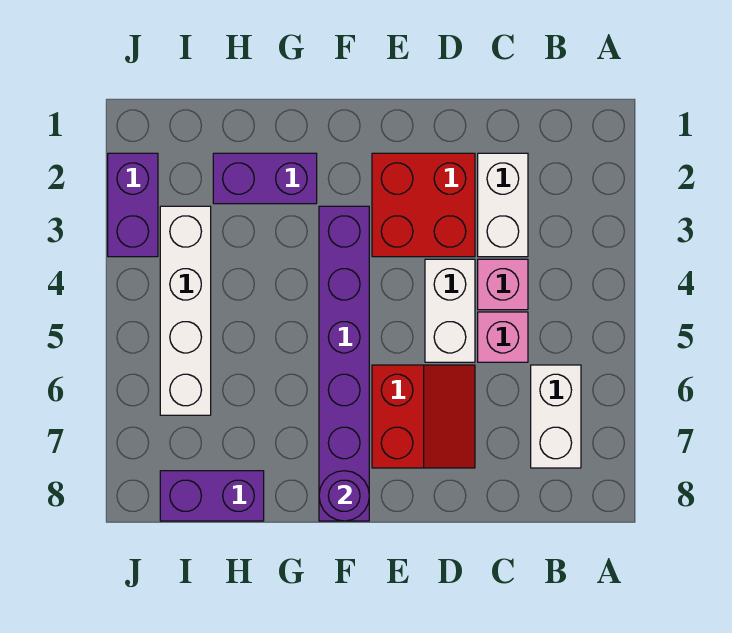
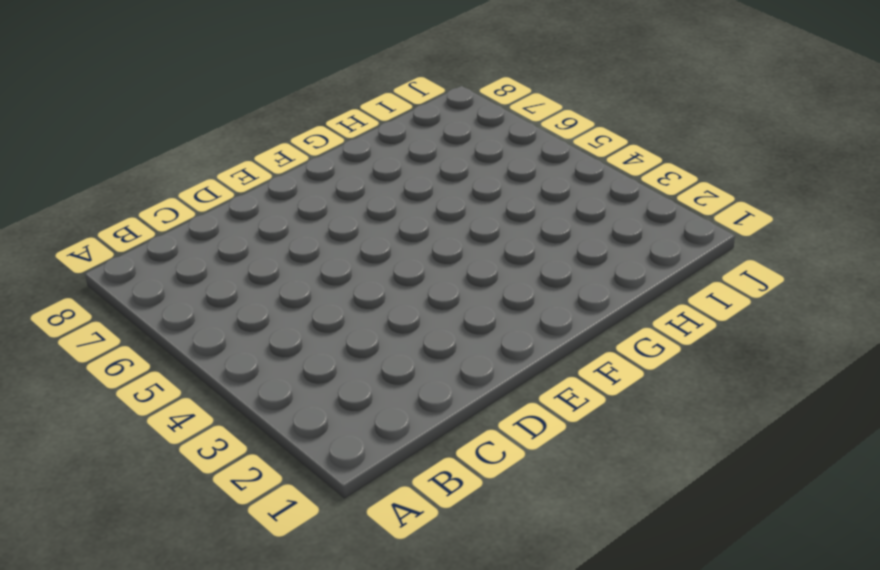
none -> white 1x2 brick [531,365,581,468]
none -> white 1x2 brick [478,153,528,257]
none -> pink 1x1 brick [478,259,528,310]

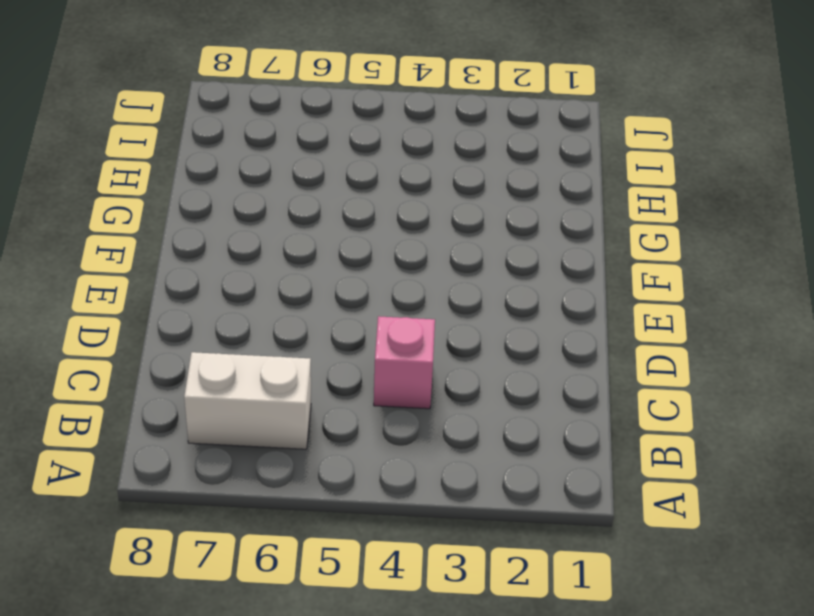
none -> white 1x2 brick [478,153,528,257]
none -> pink 1x1 brick [478,312,528,362]
none -> red 2x2 brick [372,153,475,257]

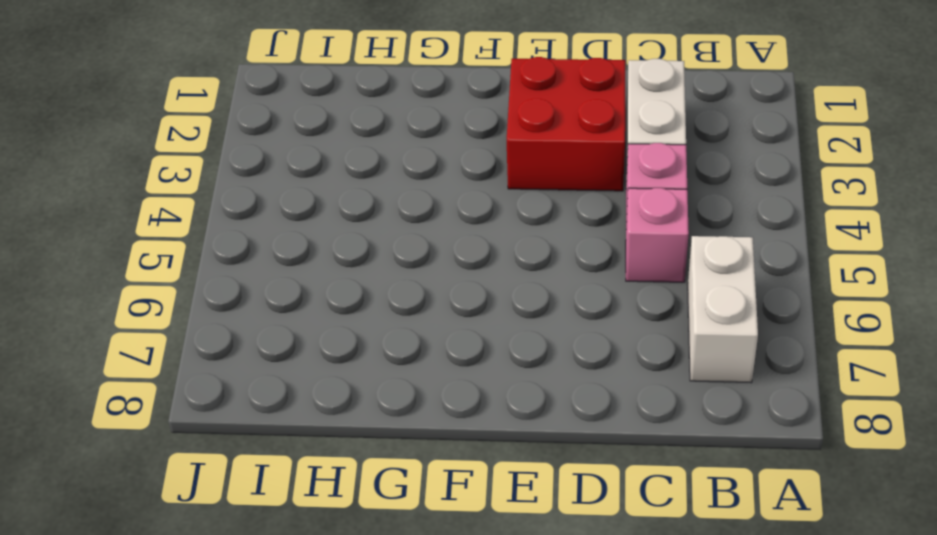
none -> white 1x2 brick [425,259,475,362]
none -> red 2x2 slope [372,365,475,468]
none -> purple 1x6 brick [319,206,369,521]

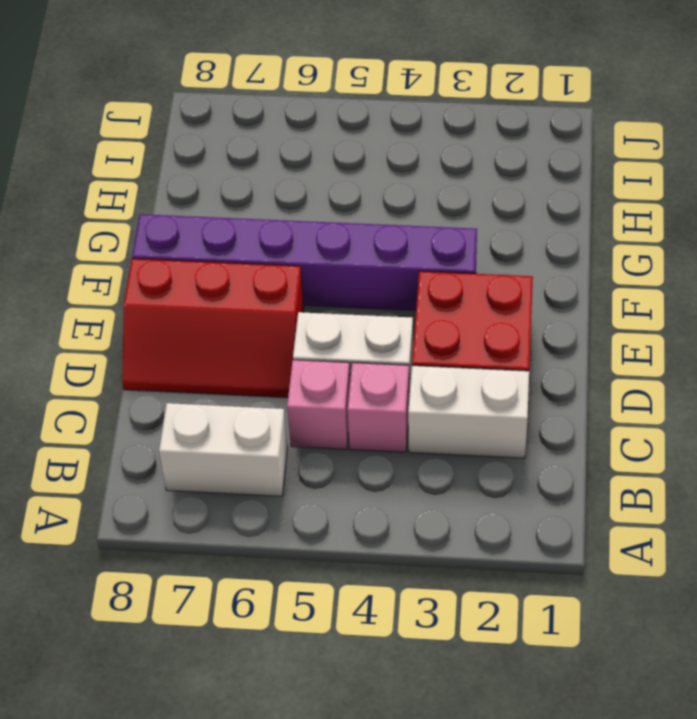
red 2x3 slope [122,259,304,398] -> red 2x2 slope [372,365,475,468]
none -> purple 1x2 brick [213,153,317,204]
none -> purple 1x2 brick [160,471,264,521]
none -> white 1x4 brick [160,206,211,415]

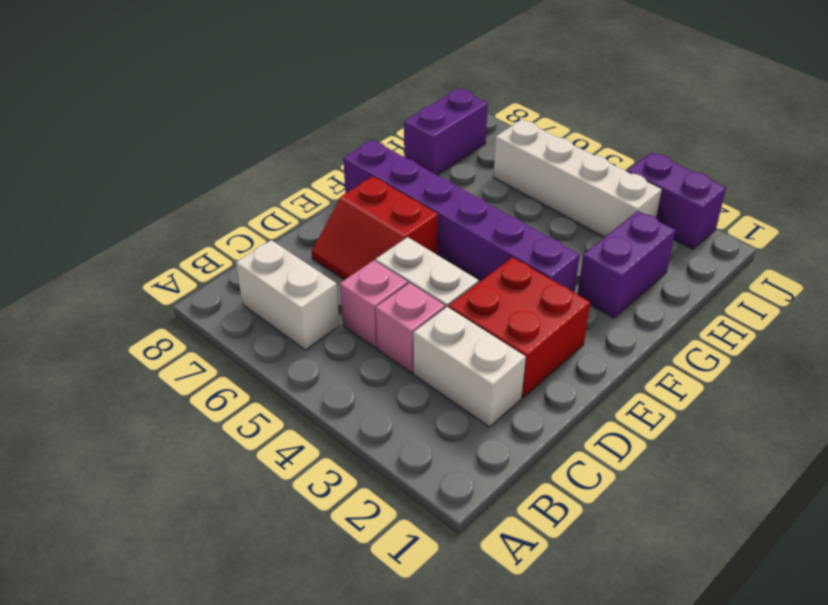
none -> purple 1x1 round brick [319,471,369,521]

